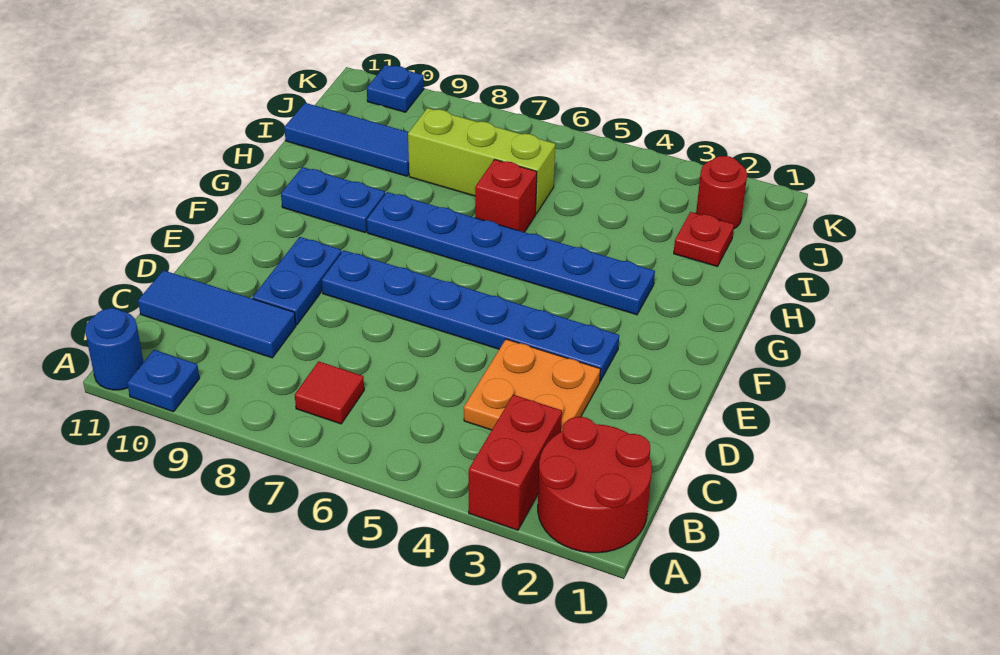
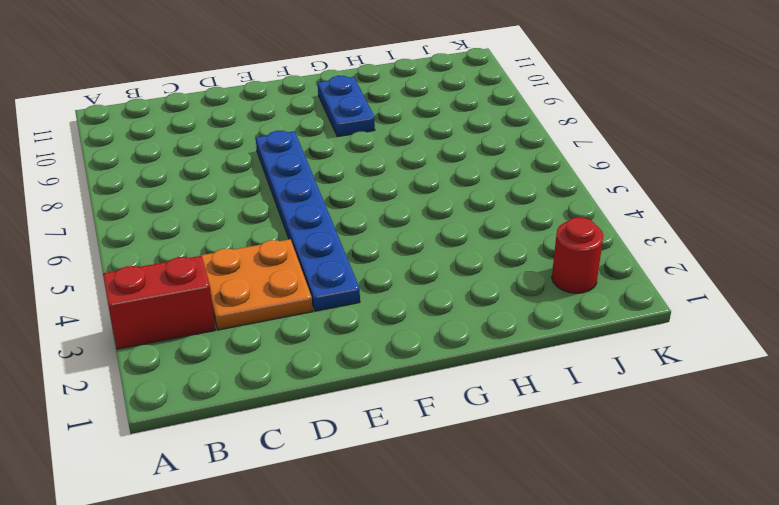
none -> red 2x2 round brick [538,417,652,553]
none -> blue 1x1 plate [127,350,200,412]
none -> blue 1x1 round brick [85,308,143,390]

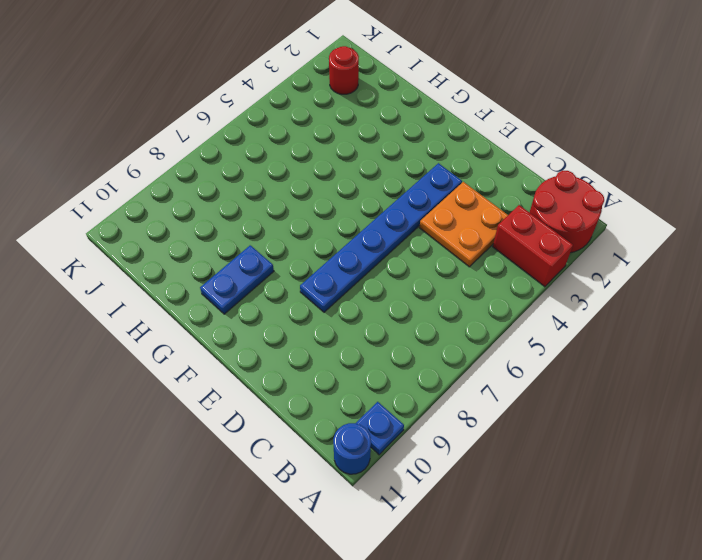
none -> red 1x1 tile [295,361,364,424]
none -> blue 1x3 tile [138,270,296,358]
none -> blue 1x2 plate [253,237,342,325]

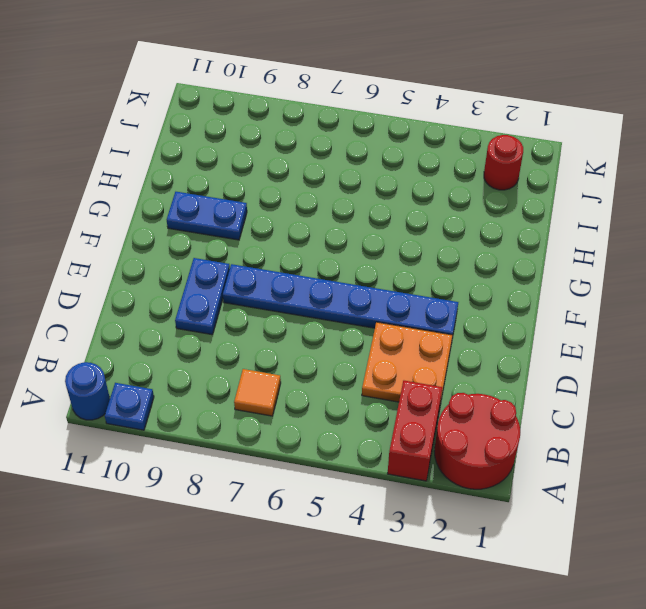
orange 1x1 tile [234,369,281,416] -> red 1x1 tile [295,361,364,424]
none -> blue 1x3 tile [138,270,296,358]
none -> blue 1x6 plate [367,192,655,315]
none -> red 1x1 brick [475,159,537,232]

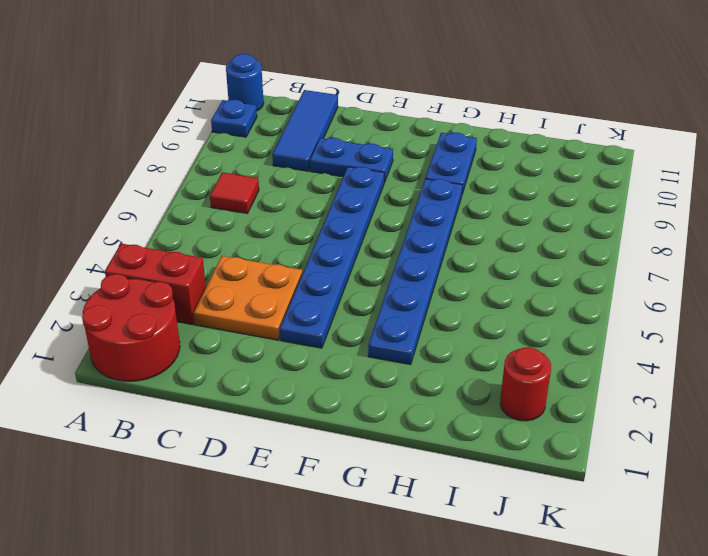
none -> red 1x1 brick [475,159,537,232]
none -> red 1x1 plate [674,212,734,267]
none -> lime 1x3 brick [408,108,555,214]

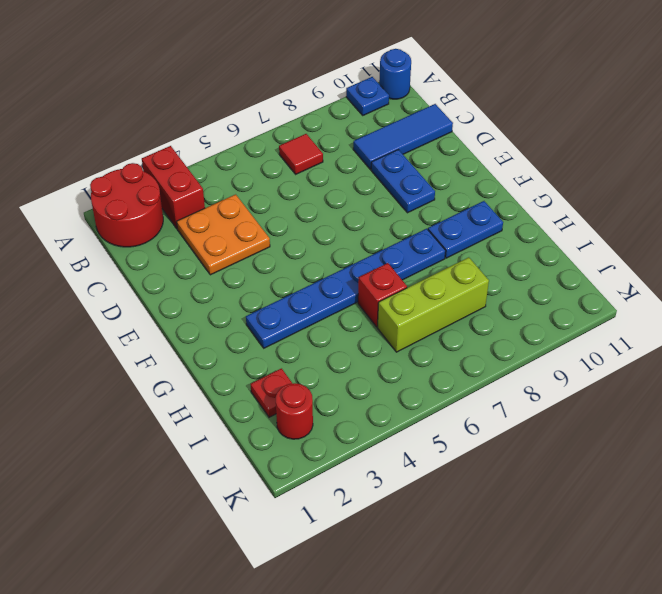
none -> blue 1x6 plate [322,250,619,381]
none -> blue 1x3 tile [284,103,409,176]
none -> blue 1x1 plate [367,65,424,112]

